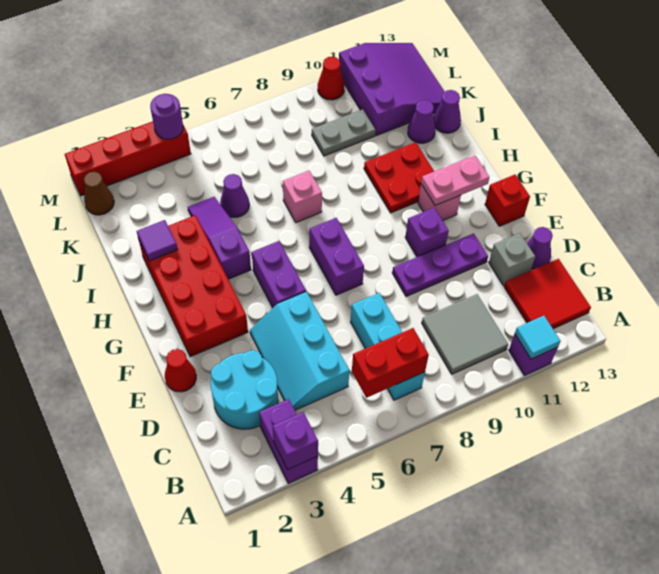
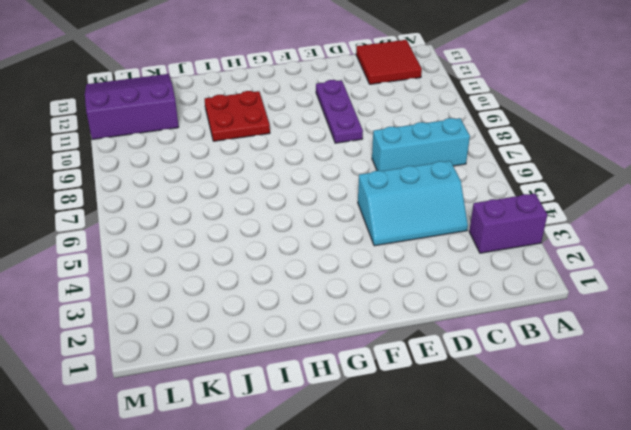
none -> purple 1x1 brick [509,334,558,375]
none -> grey 2x2 tile [422,294,508,374]
none -> cyan 2x2 round brick [211,350,278,429]
none -> grey 1x1 brick [489,233,535,286]

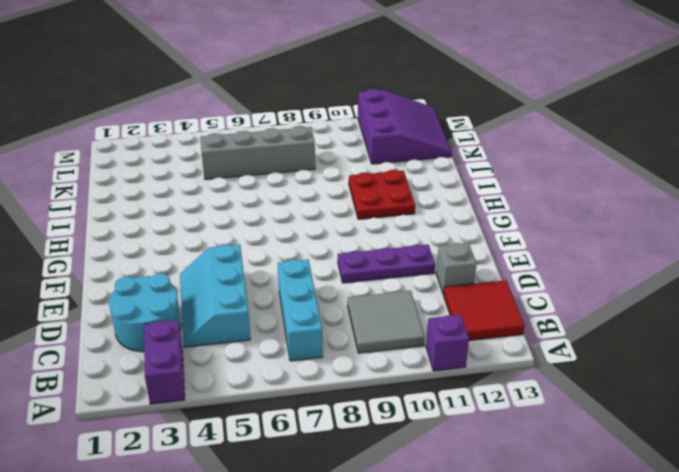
grey 1x4 brick [200,126,315,179] -> none
none -> purple 1x1 cone [527,227,553,270]
none -> red 1x1 cone [165,349,196,392]
none -> red 2x4 brick [139,215,248,357]
none -> purple 1x2 brick [252,241,306,308]

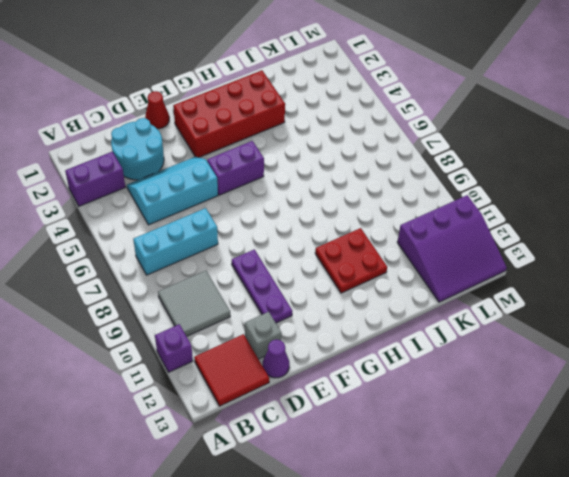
none -> purple 1x2 brick [309,218,364,295]
none -> purple 1x1 brick [405,208,449,257]
none -> red 1x1 brick [485,175,530,226]
none -> pink 1x1 brick [418,184,461,221]

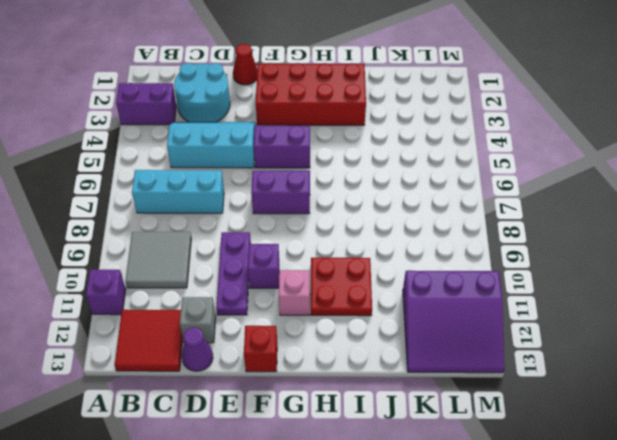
none -> purple 1x3 slope [188,197,251,279]
none -> pink 1x1 brick [283,171,322,223]
none -> purple 1x1 cone [220,174,249,217]
none -> purple 1x1 cone [408,100,435,143]

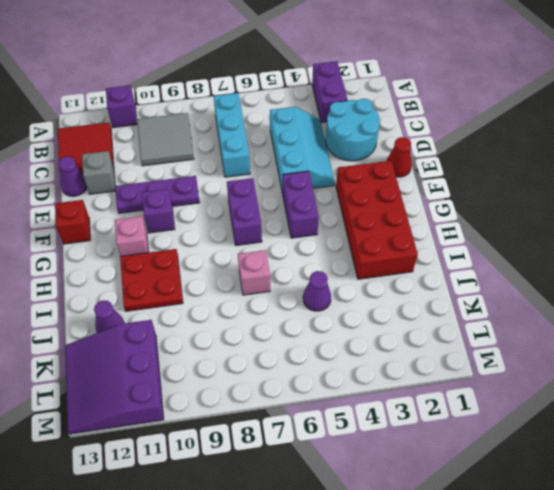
none -> purple 1x3 slope [188,197,251,279]
none -> purple 1x1 cone [434,90,461,133]
none -> grey 1x2 plate [312,109,375,156]
none -> brown 1x1 cone [84,171,114,215]

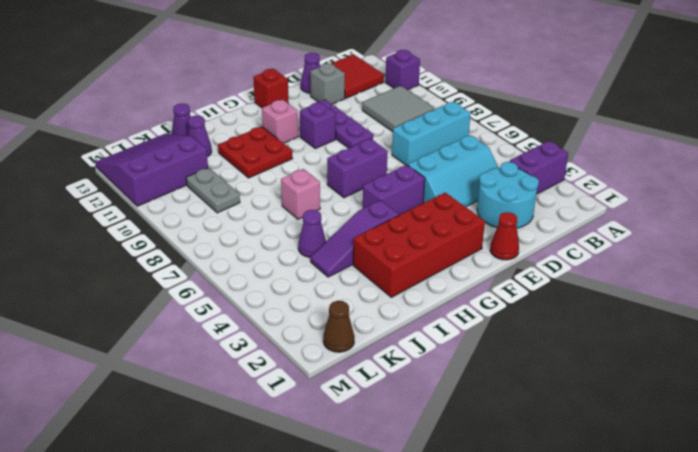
none -> red 1x4 brick [65,121,191,196]
none -> red 1x1 cone [318,57,344,100]
none -> purple 1x1 brick [272,412,318,469]
none -> cyan 1x1 tile [515,316,560,359]

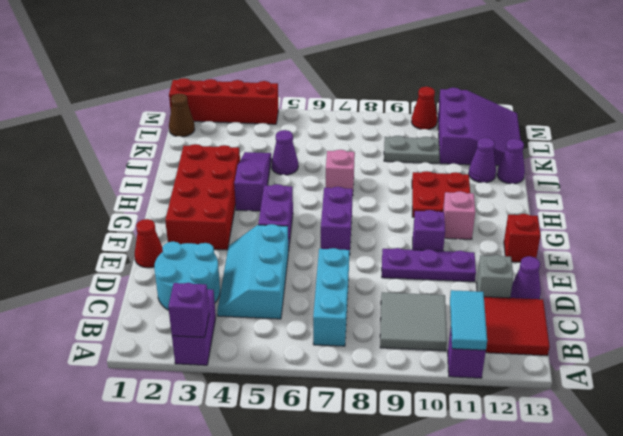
cyan 1x2 tile [450,290,487,350] -> cyan 1x1 tile [515,316,560,359]
none -> red 1x2 brick [352,328,429,398]
none -> pink 1x2 plate [421,155,489,205]
none -> purple 1x1 tile [137,220,178,261]
none -> purple 1x1 round brick [150,94,183,139]

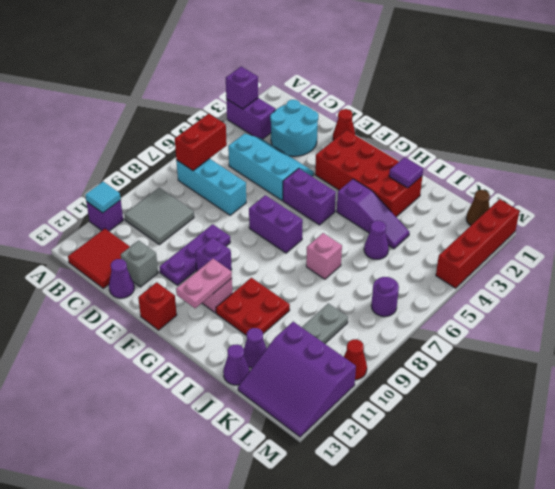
purple 1x1 round brick [371,277,399,317] -> purple 1x1 round brick moved to [150,94,183,139]

